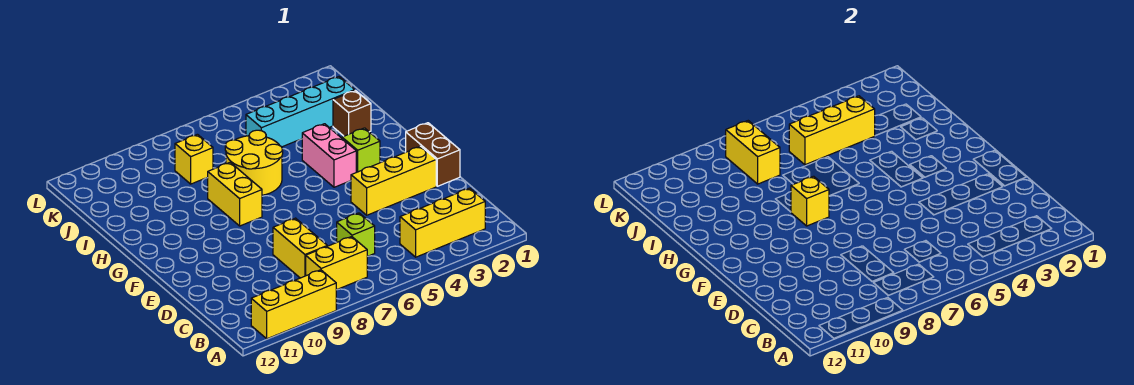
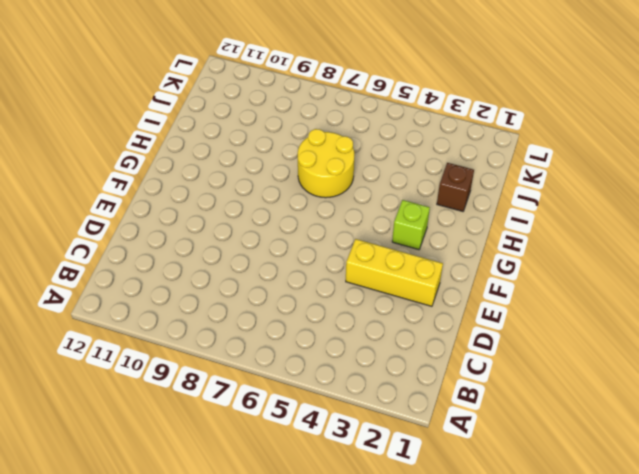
none -> yellow 1x3 brick [251,270,336,339]
none -> yellow 1x3 brick [400,188,485,257]
none -> yellow 1x2 brick [306,237,367,290]

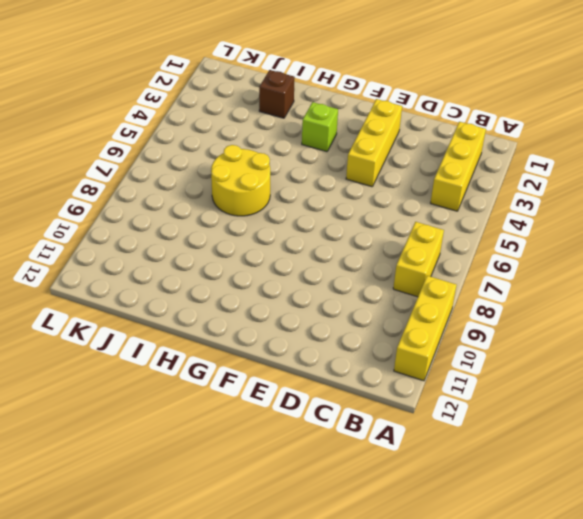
none -> lime 1x1 brick [337,213,375,256]
none -> yellow 1x2 brick [273,218,327,278]
none -> brown 1x2 brick [406,123,460,186]

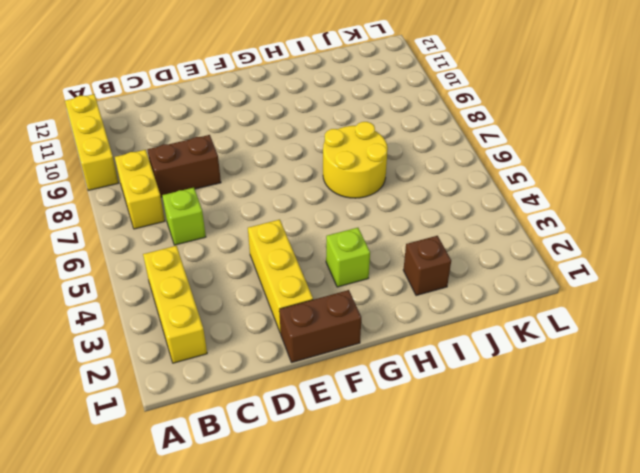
brown 1x2 brick [147,135,221,197] -> yellow 1x2 brick [273,218,327,278]
none -> pink 1x2 brick [302,124,356,187]
none -> yellow 1x2 brick [207,162,262,226]
none -> cyan 1x4 brick [246,77,355,147]

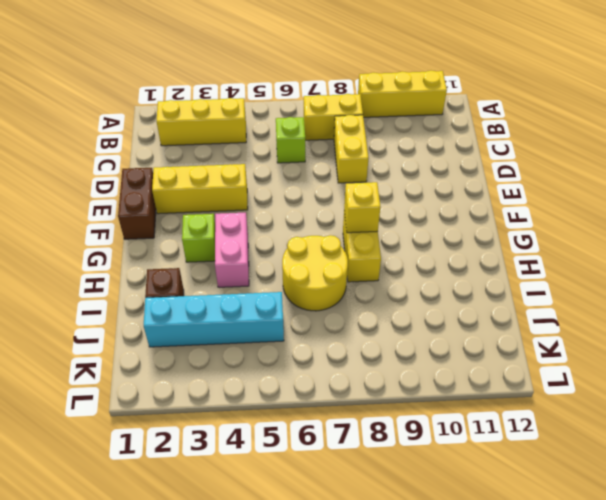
none -> yellow 1x1 brick [175,134,213,184]
none -> yellow 1x3 brick [789,96,875,165]
none -> yellow 1x2 brick [726,121,780,184]

